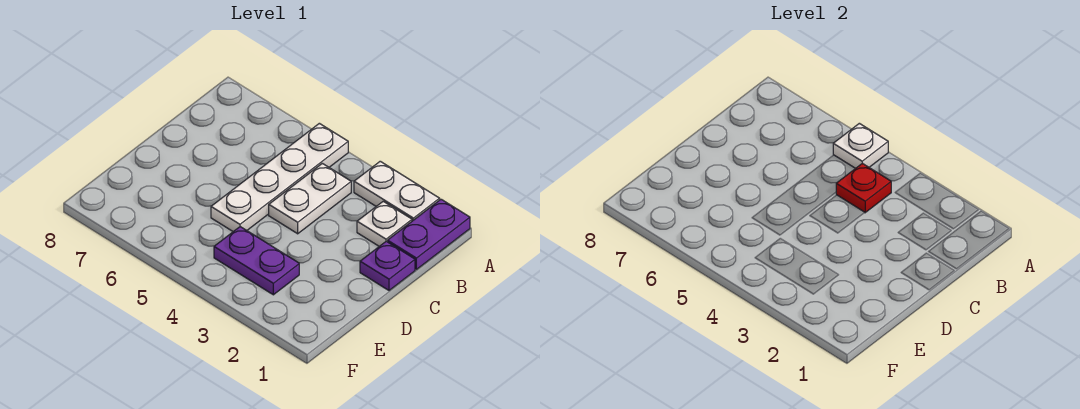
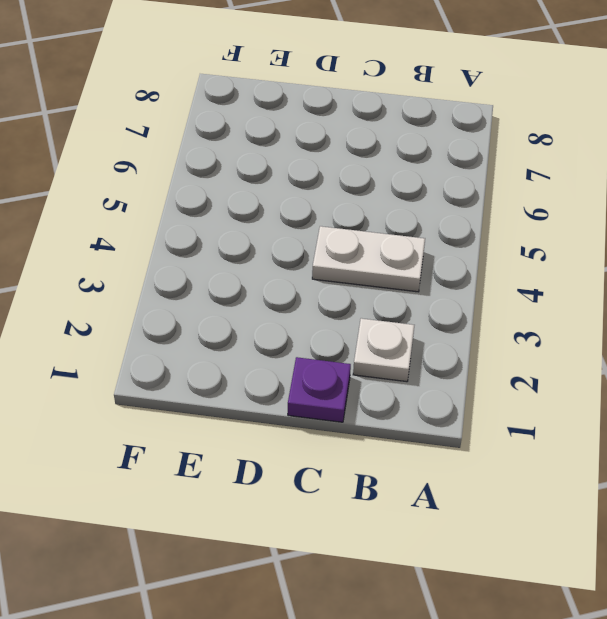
none -> purple 1x2 plate [388,199,470,269]
none -> white 1x2 plate [354,161,440,221]

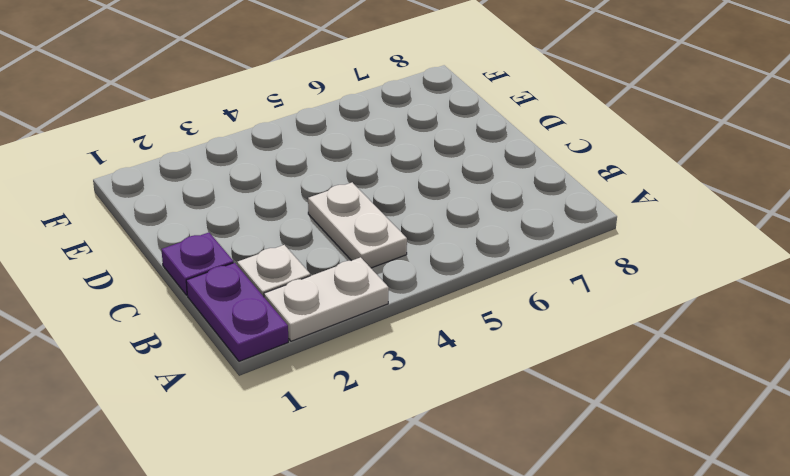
none -> white 1x4 plate [211,123,348,232]
none -> purple 1x2 plate [214,227,299,295]

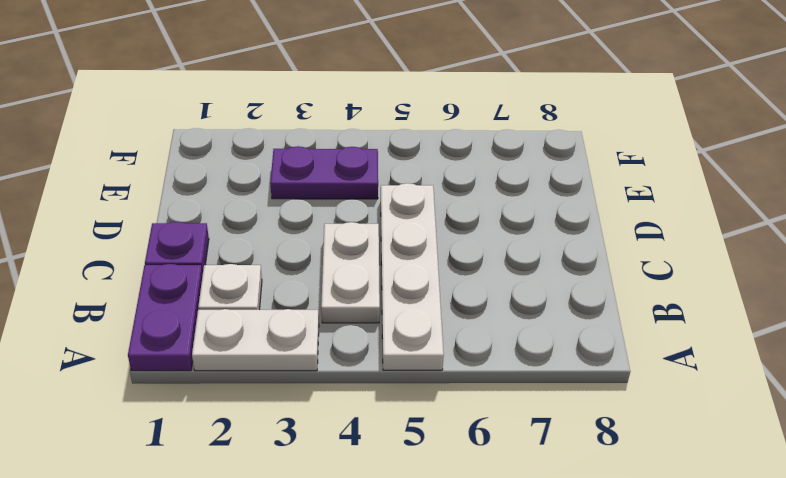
none -> white 1x1 plate [833,123,888,168]
none -> red 1x1 plate [836,163,891,213]

